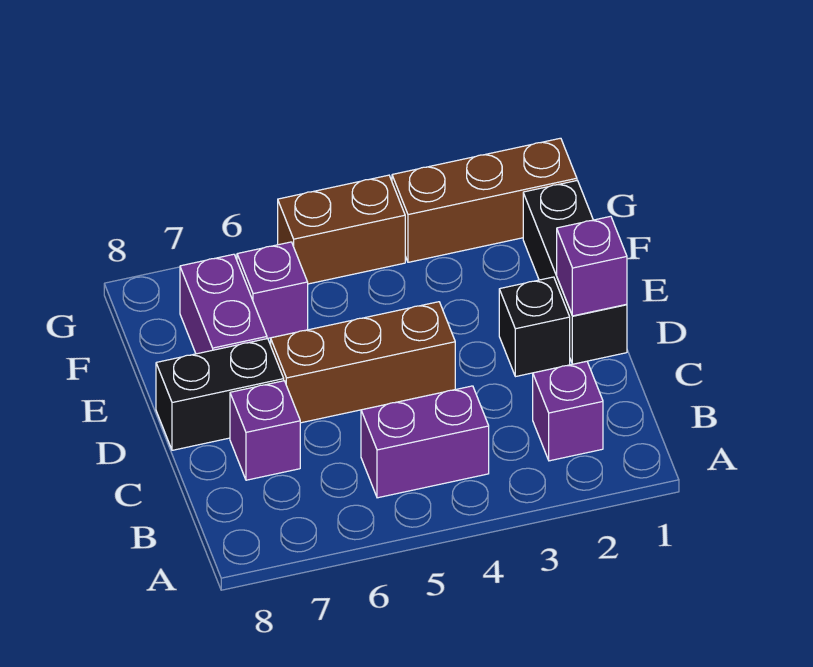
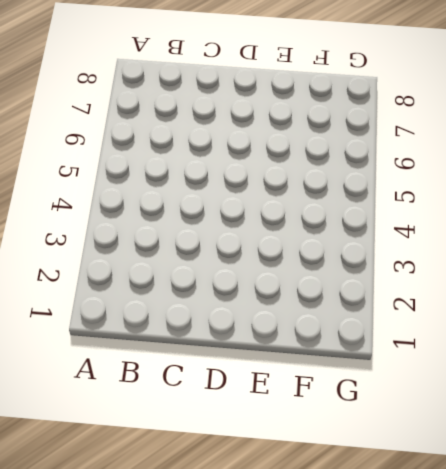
none -> purple 1x1 brick [533,361,603,461]
none -> purple 1x2 brick [361,386,489,498]
none -> purple 1x1 brick [230,381,300,480]

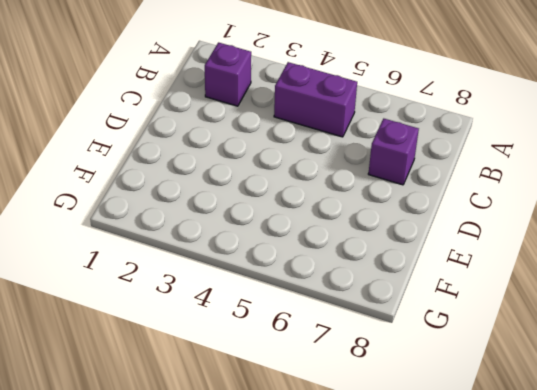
none -> black 1x3 brick [523,181,627,364]
none -> black 1x1 brick [499,277,570,377]
none -> brown 1x3 brick [271,302,455,423]

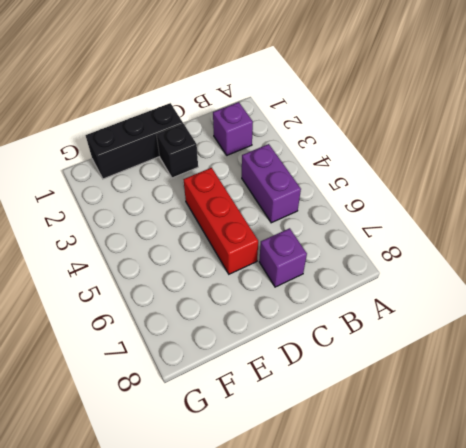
red 1x3 brick [183,168,258,274] -> brown 1x3 brick [271,302,455,423]
none -> black 1x2 brick [156,339,284,450]
none -> purple 1x2 brick [180,254,267,354]
none -> purple 1x1 brick [237,242,308,339]

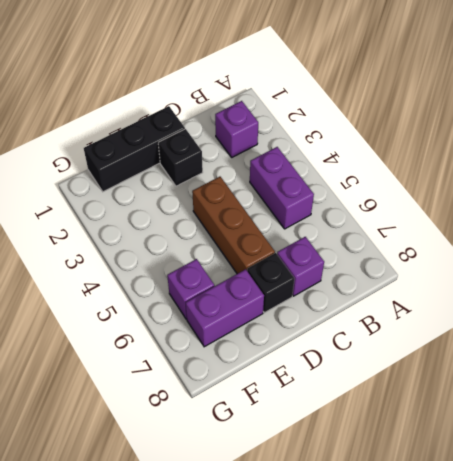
black 1x1 brick [247,253,294,313] -> black 1x2 brick [156,339,284,450]
none -> brown 1x3 brick [392,138,577,262]
none -> brown 1x2 brick [278,175,405,284]
none -> purple 1x1 brick [557,216,627,316]

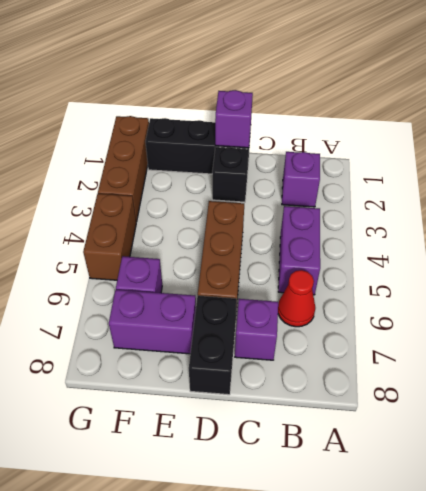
red 1x1 cone [278,270,315,327] -> none

